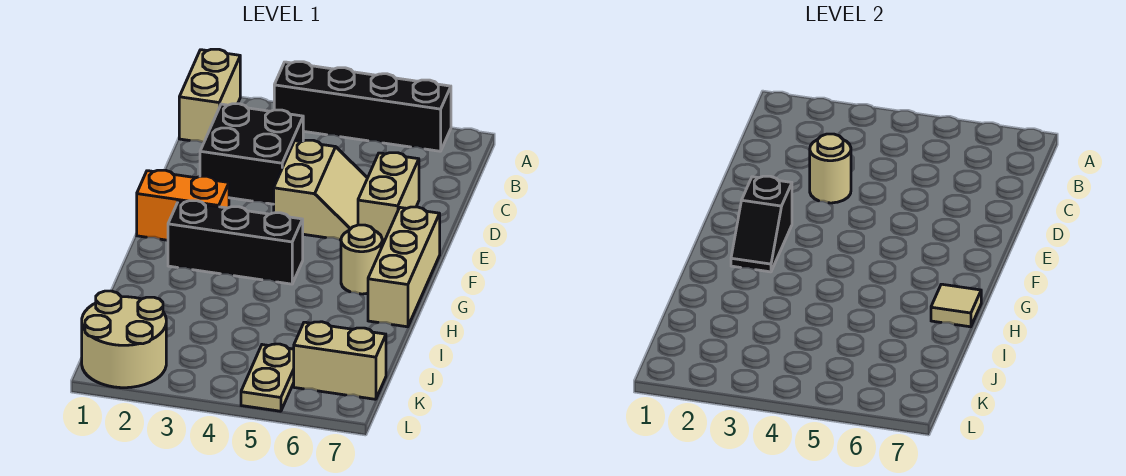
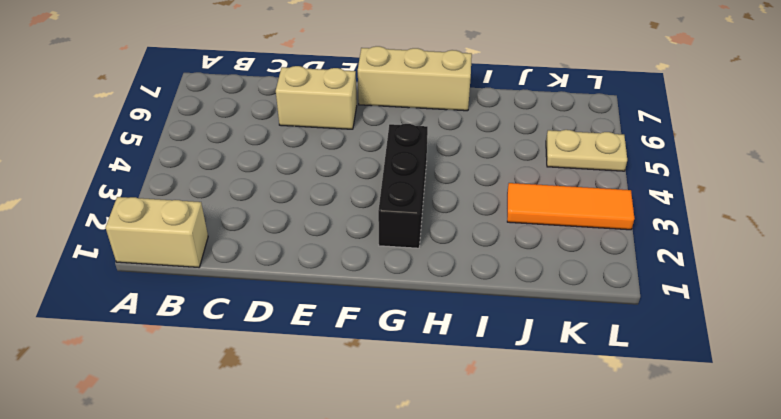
orange 1x3 tile [507,183,634,230] -> none
none -> black 1x4 brick [274,62,451,151]
none -> black 2x2 brick [200,104,303,204]
none -> tan 2x2 slope [274,140,367,240]

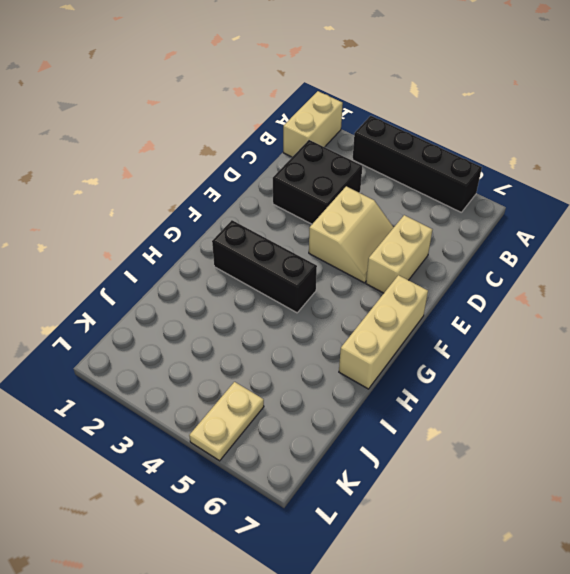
none -> orange 1x2 brick [137,170,229,240]
none -> tan 1x1 round brick [341,225,382,294]
none -> tan 2x2 round brick [82,291,166,388]

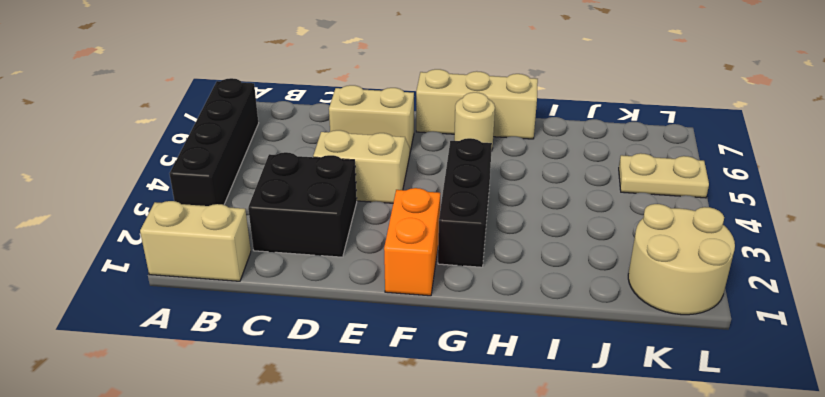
none -> tan 1x2 brick [294,322,386,399]
none -> tan 1x1 round brick [810,134,851,203]
none -> black 1x2 slope [731,176,792,272]

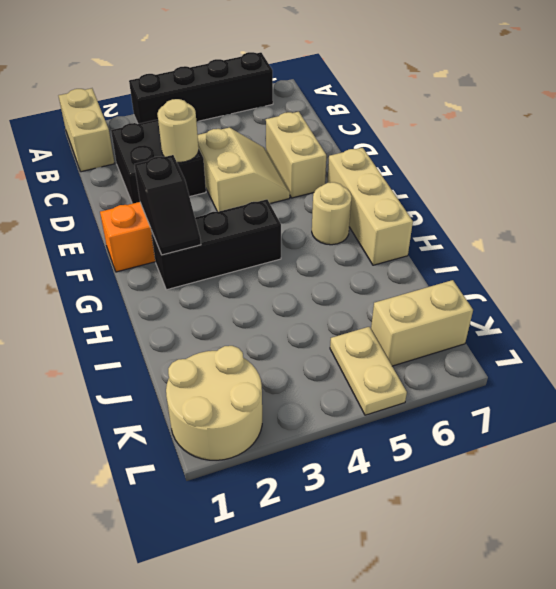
none -> tan 1x1 tile [931,284,981,327]

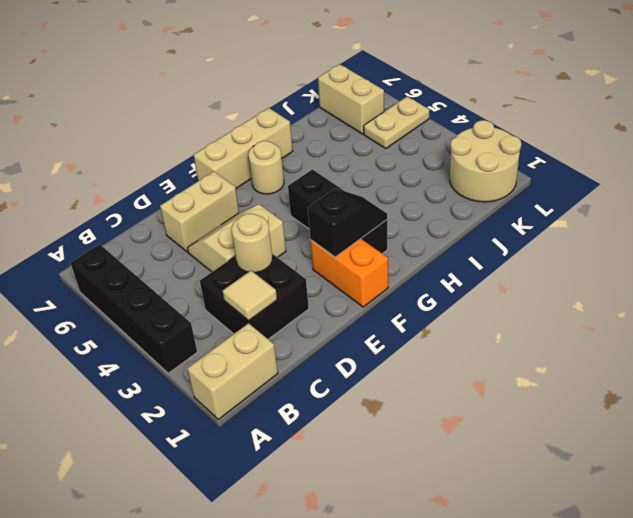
tan 1x1 tile [223,271,277,321] -> tan 1x1 tile moved to [931,284,981,327]

